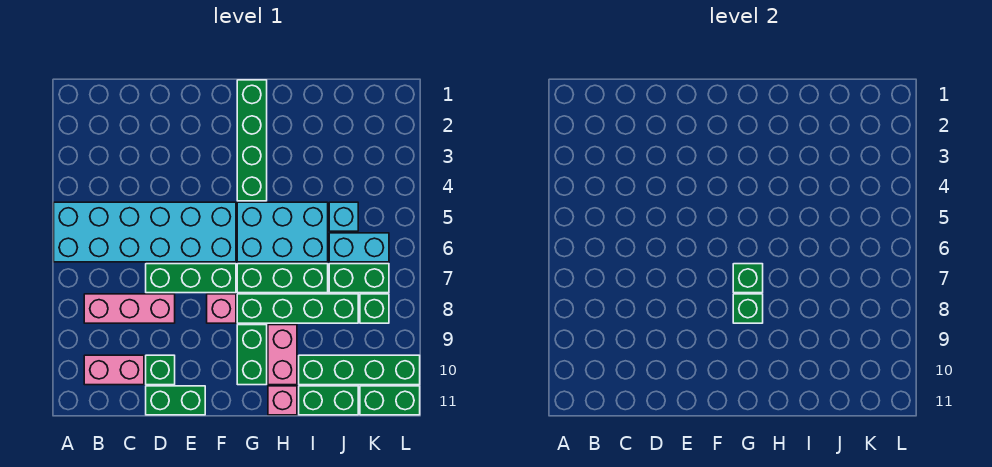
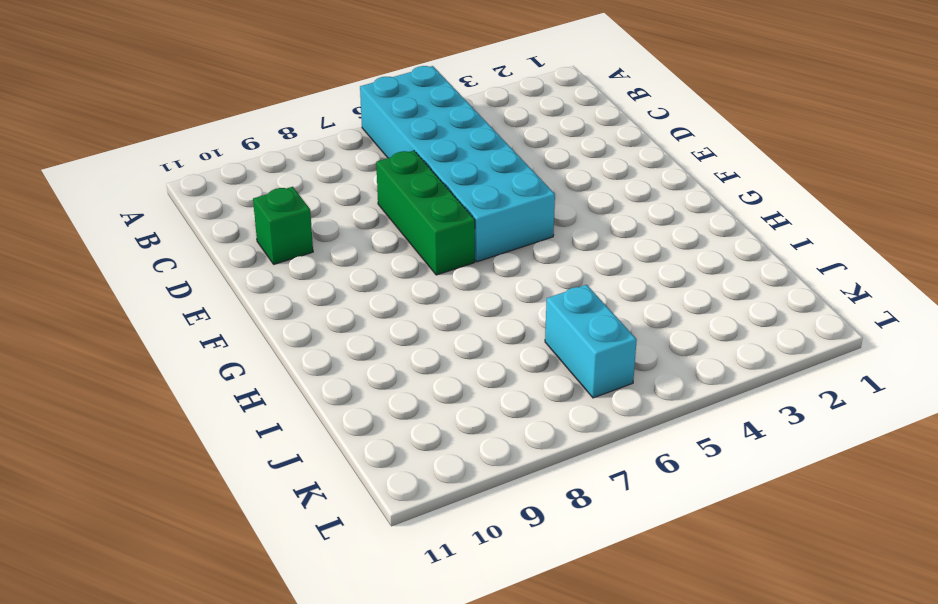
none -> pink 1x3 brick [84,294,175,323]
none -> pink 1x2 brick [84,355,144,385]
none -> green 1x2 brick [146,386,205,415]

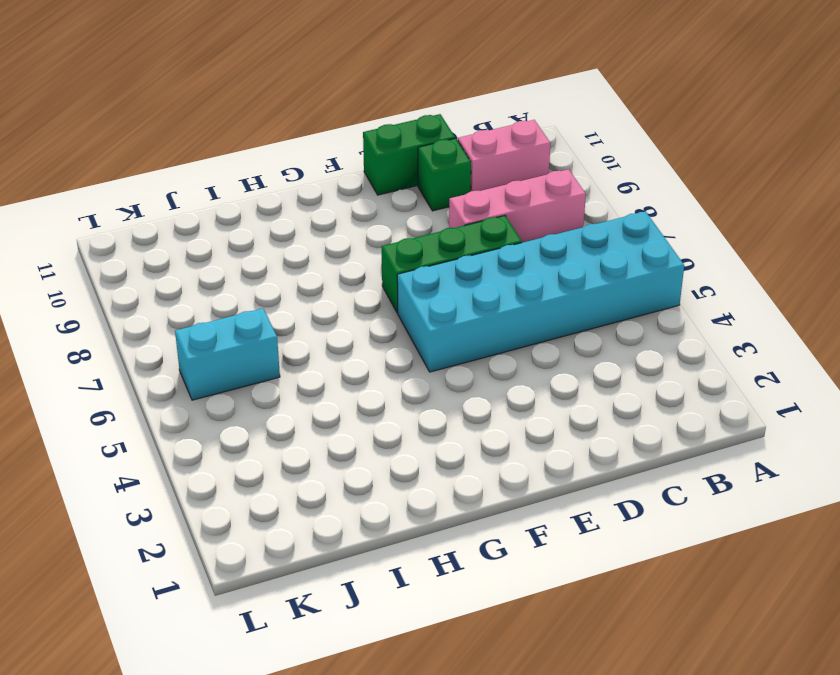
none -> pink 1x1 brick [207,294,236,323]
none -> green 1x4 brick [237,80,267,201]
none -> cyan 2x3 brick [237,202,328,262]

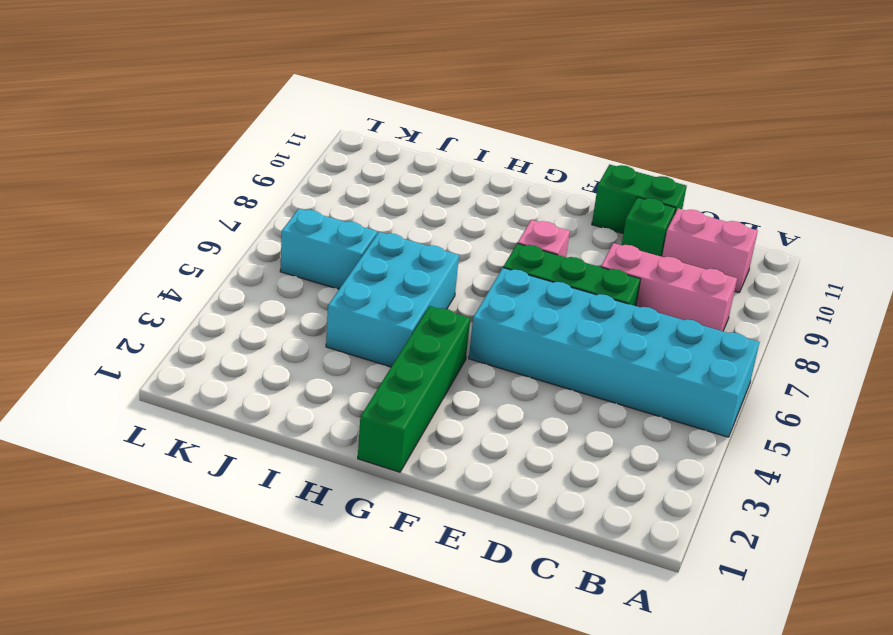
cyan 2x3 brick [326,232,459,367] -> cyan 2x3 brick turned to [237,202,328,262]
none -> green 1x3 brick [237,264,328,293]
none -> green 1x4 brick [237,294,358,323]
none -> green 1x2 brick [237,325,267,385]

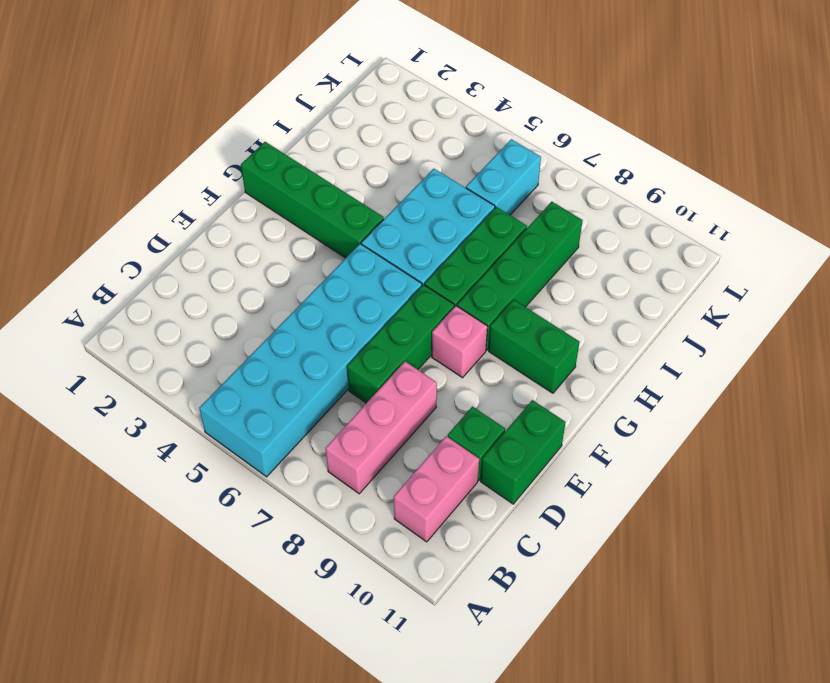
none -> pink 1x2 brick [268,325,297,385]
none -> pink 1x1 brick [268,386,297,415]
none -> green 1x4 brick [299,355,420,385]

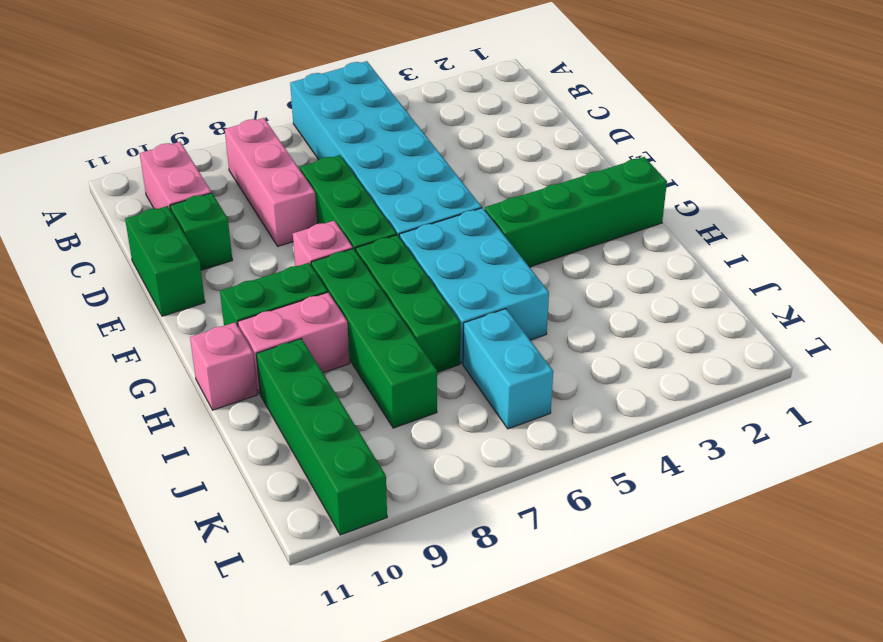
none -> green 1x2 brick [299,386,358,415]
none -> cyan 1x1 brick [329,202,358,231]
none -> green 1x2 brick [329,264,389,293]

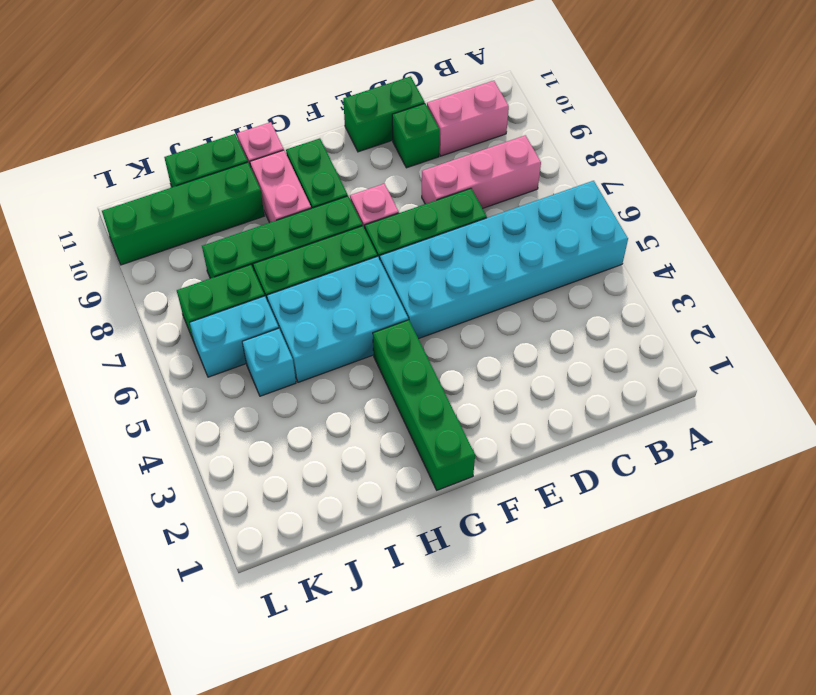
none -> green 1x1 brick [360,294,389,323]
none -> green 1x2 brick [360,386,420,415]
none -> green 1x1 brick [733,264,763,293]

